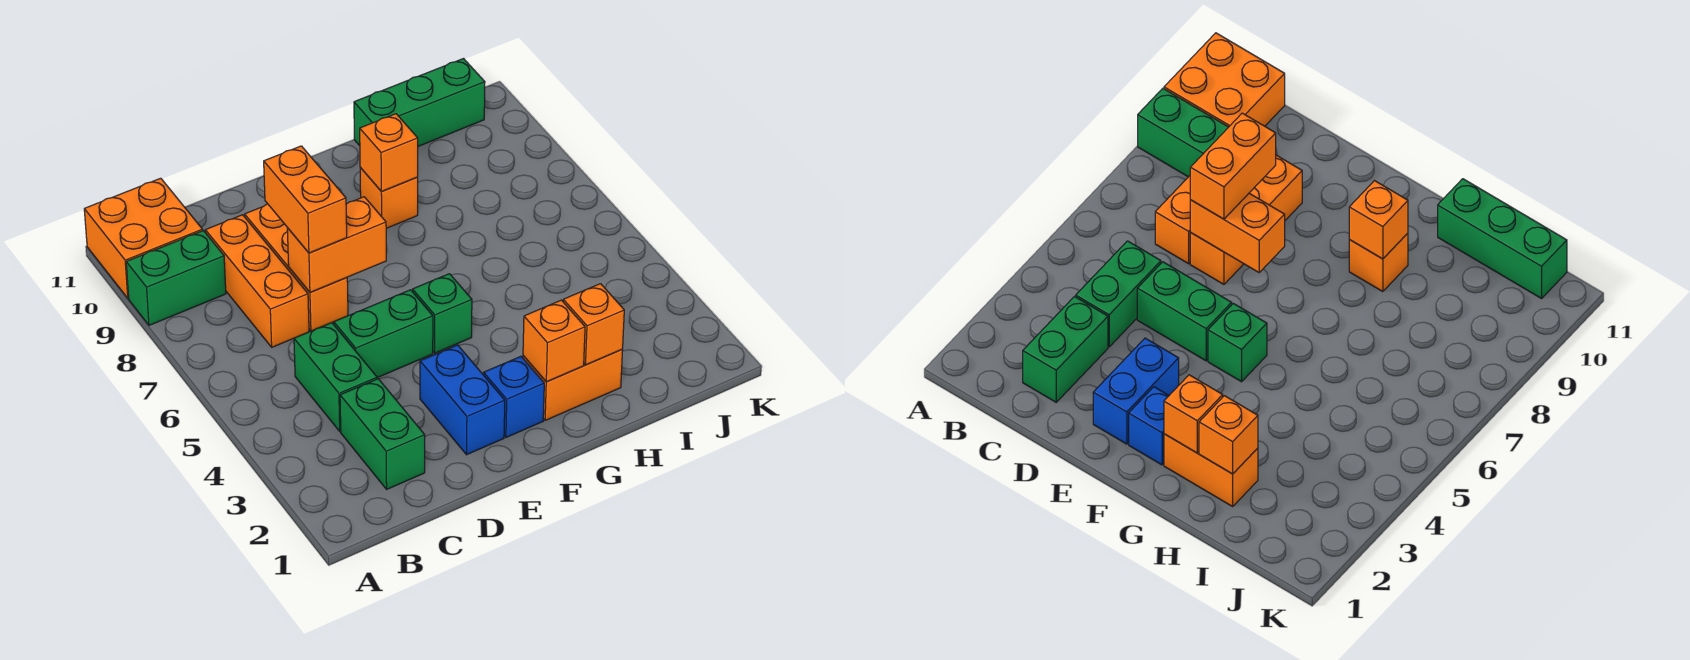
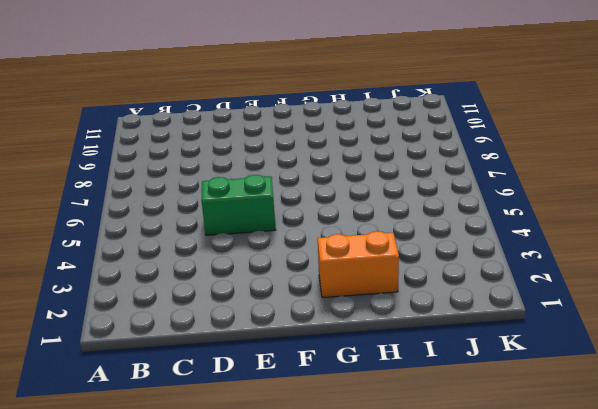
none -> green 1x2 brick [126,231,226,325]
none -> orange 2x2 brick [84,178,203,298]
none -> green 1x2 brick [340,379,425,489]

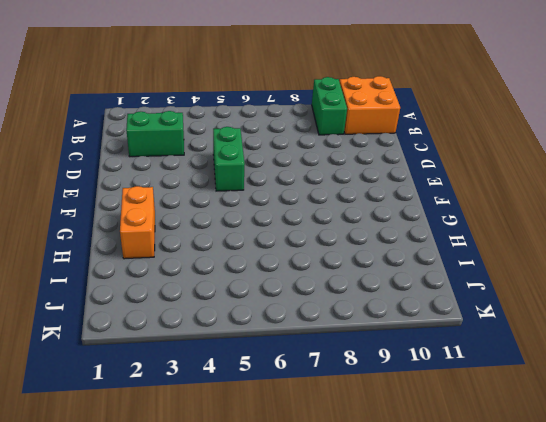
none -> green 1x2 brick [294,323,377,431]
none -> orange 1x3 brick [205,215,309,347]
none -> orange 1x3 brick [245,204,348,331]

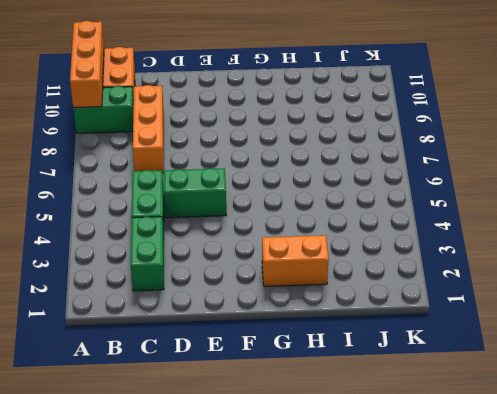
orange 1x3 brick [70,21,104,108] -> orange 1x3 brick moved to [245,204,348,331]
none -> blue 1x2 brick [420,345,505,455]
none -> blue 1x1 brick [484,356,544,437]
none -> green 1x1 brick [413,274,472,353]

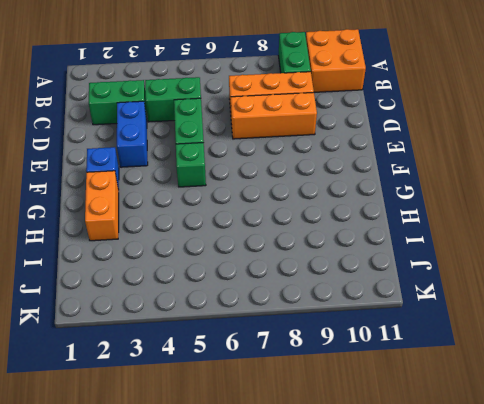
blue 1x2 brick [117,101,148,167] -> blue 1x2 brick turned to [420,345,505,455]
none -> orange 1x1 brick [360,168,418,228]
none -> green 1x3 brick [354,59,485,146]
none -> orange 1x2 brick [287,197,386,292]

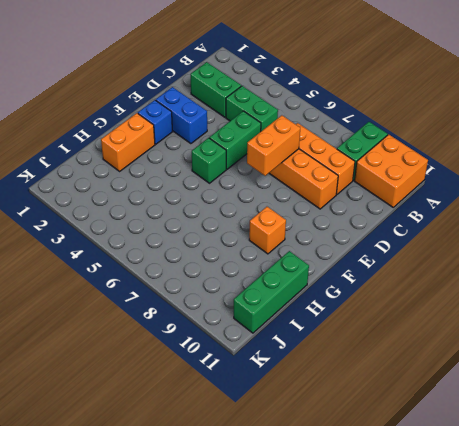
none -> orange 1x1 brick [523,300,585,382]
none -> orange 1x1 brick [360,114,418,191]
none -> orange 1x1 brick [563,284,624,365]

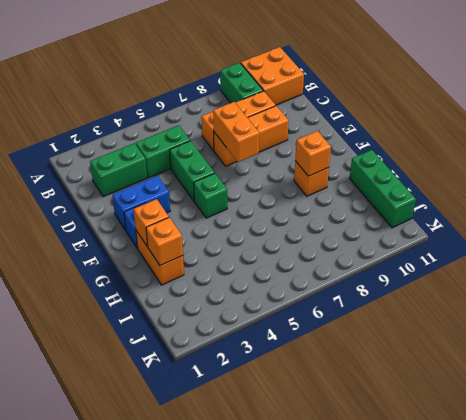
none -> orange 1x2 brick [264,146,347,253]

